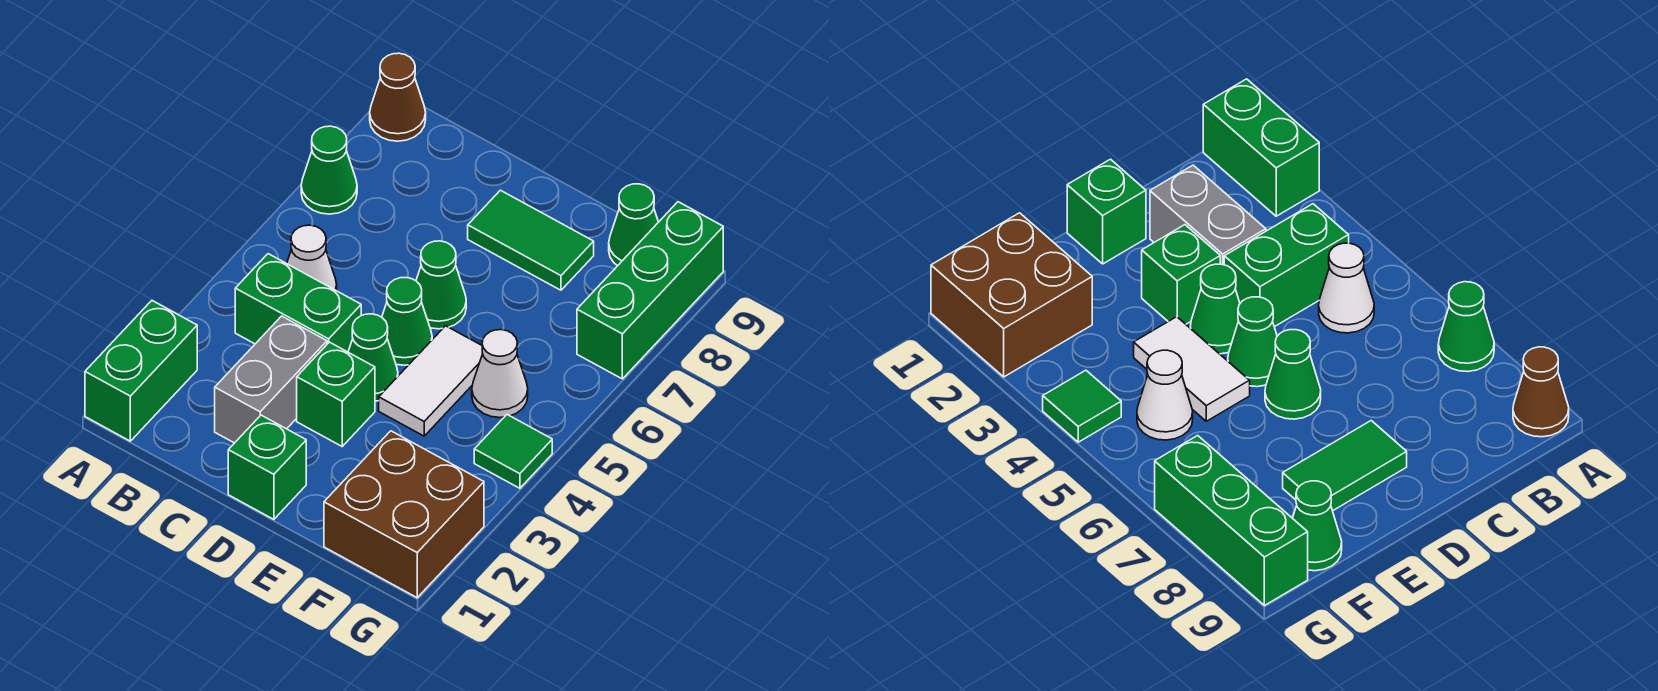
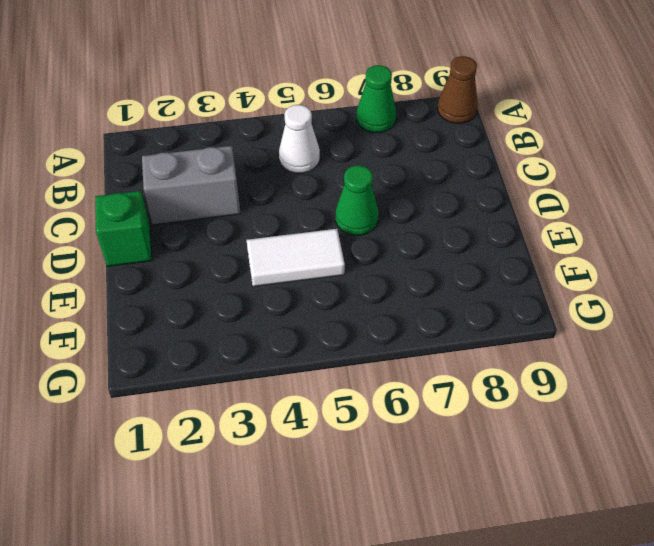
none -> green 1x2 brick [85,301,197,441]
none -> green 1x2 brick [235,254,361,352]
none -> green 1x1 brick [297,342,375,446]

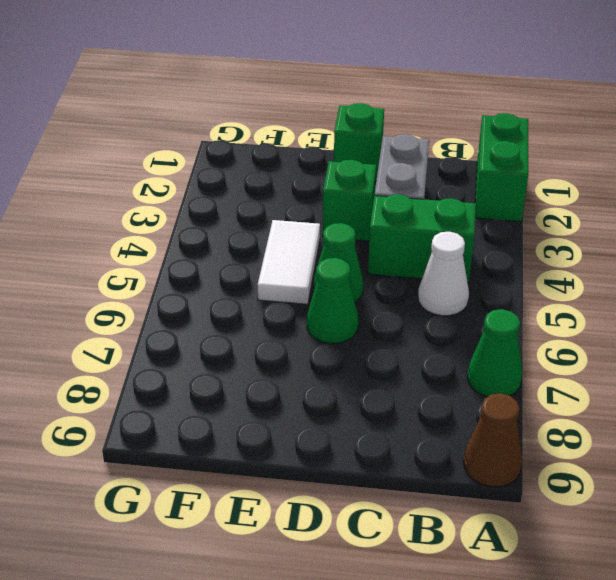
none -> green 1x1 cone [348,314,398,401]
none -> green 1x2 tile [468,190,594,290]
none -> brown 2x2 brick [324,431,484,598]

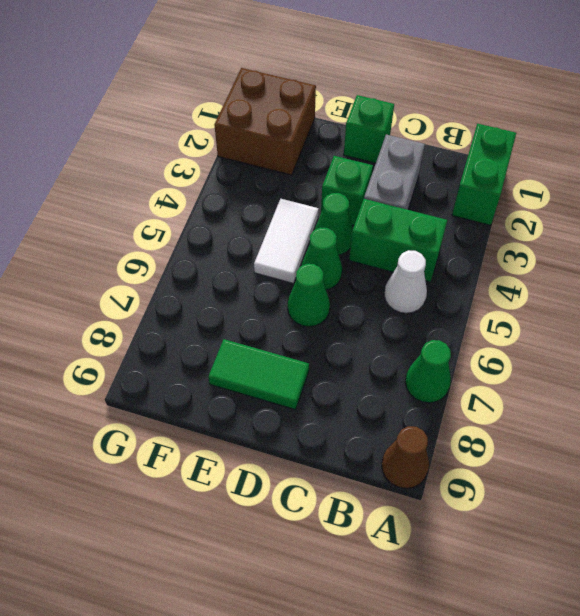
none -> white 1x1 cone [472,330,528,418]
none -> green 1x1 cone [609,184,658,266]
none -> green 1x1 tile [474,415,552,488]

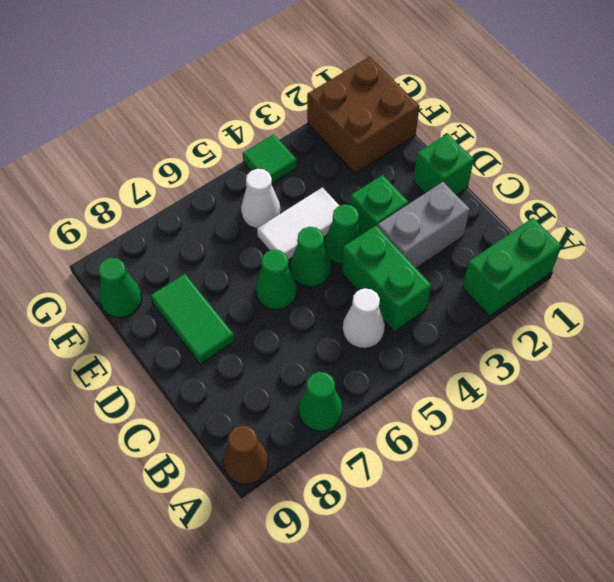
none -> green 1x3 brick [577,202,723,379]

